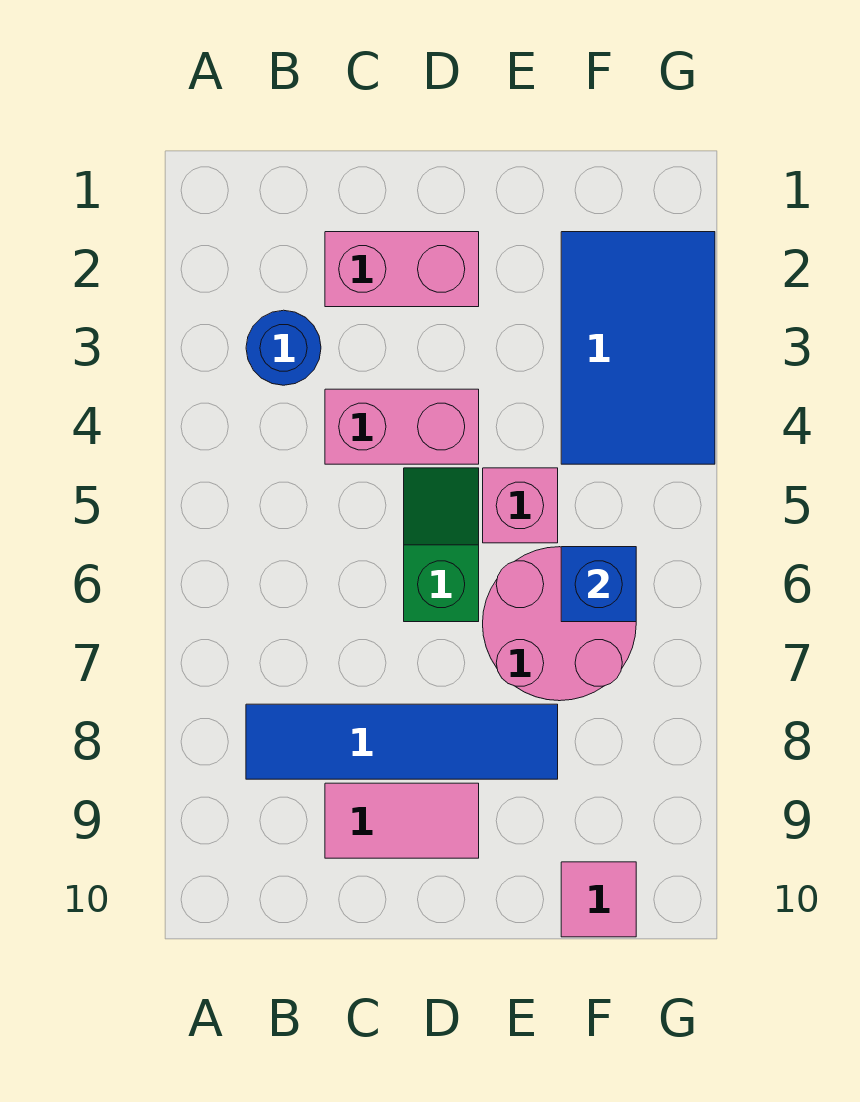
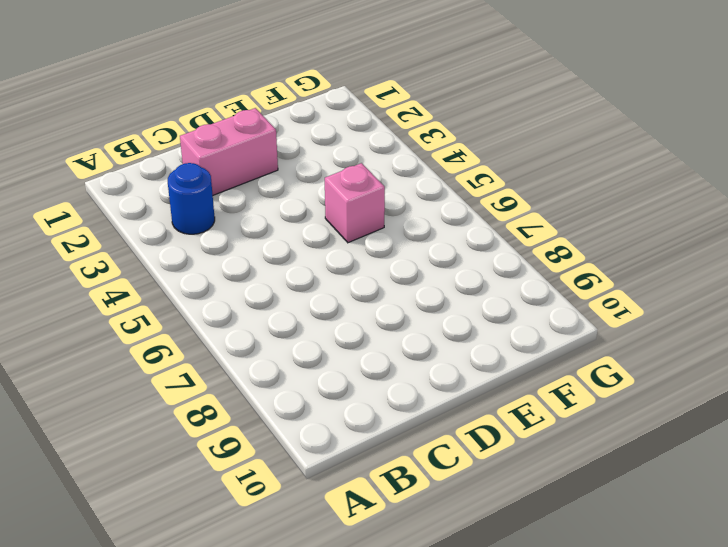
none -> blue 1x4 tile [246,704,558,779]
none -> pink 1x2 brick [325,389,479,464]

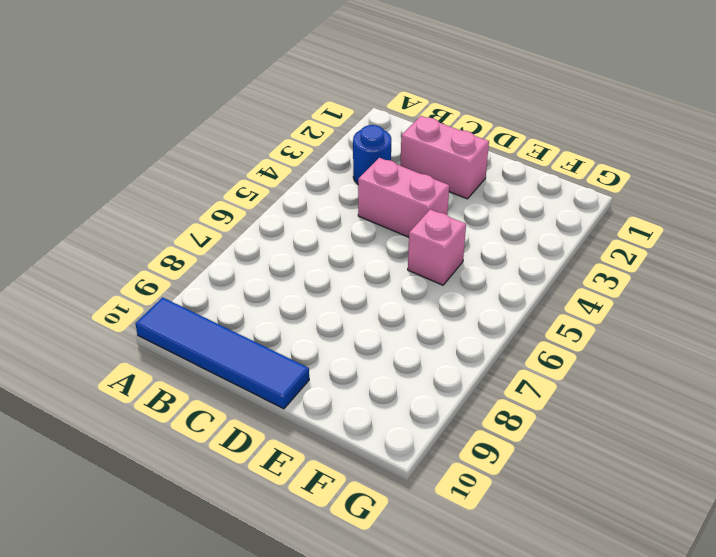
blue 1x4 tile [135,297,309,409] -> blue 1x4 tile moved to [246,704,558,779]
none -> pink 1x2 tile [325,783,479,858]
none -> green 1x2 slope [404,468,479,622]

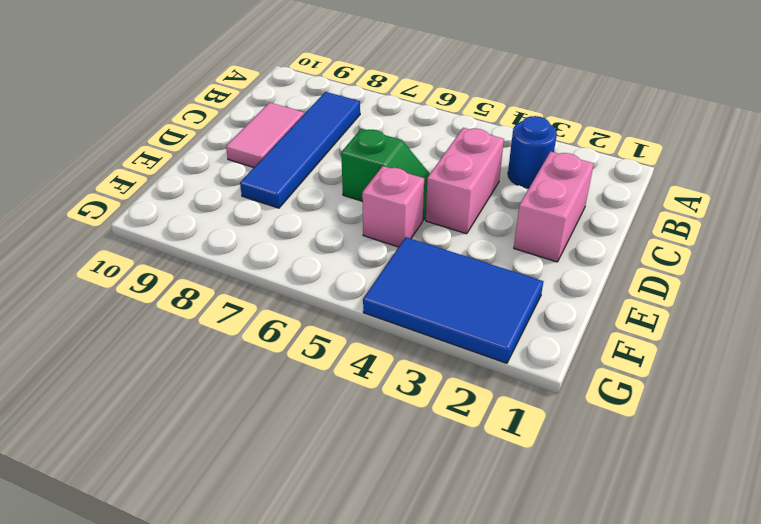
none -> pink 2x2 round brick [483,547,636,701]
none -> pink 1x1 tile [561,862,636,937]

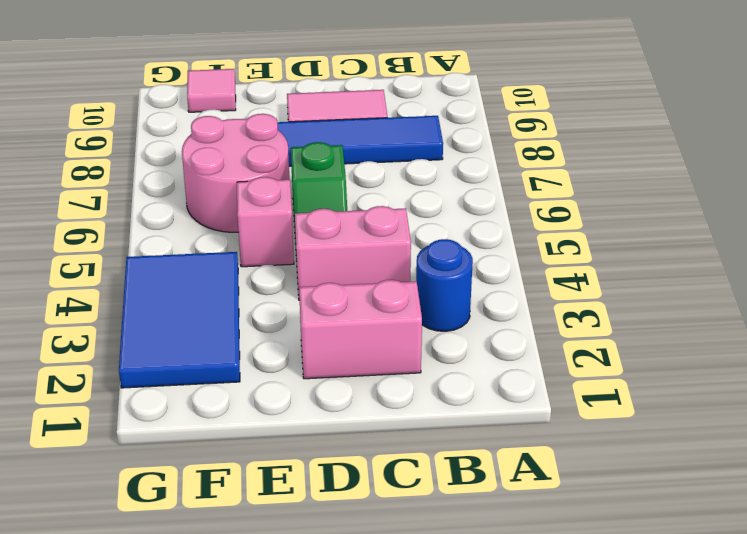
none -> blue 1x1 brick [561,547,636,622]

